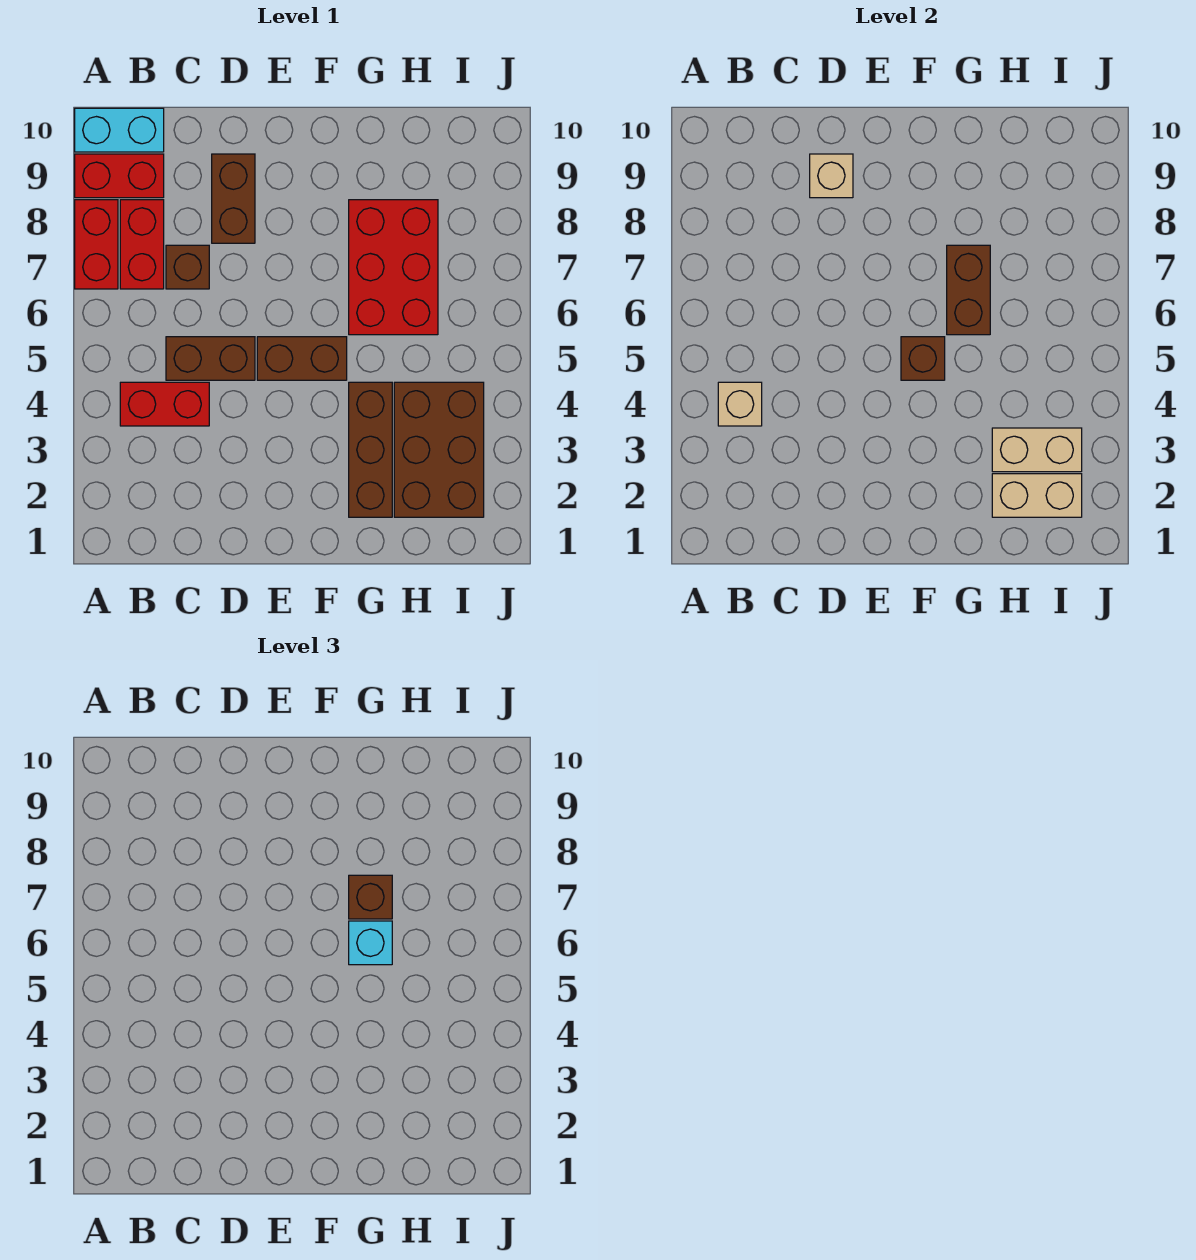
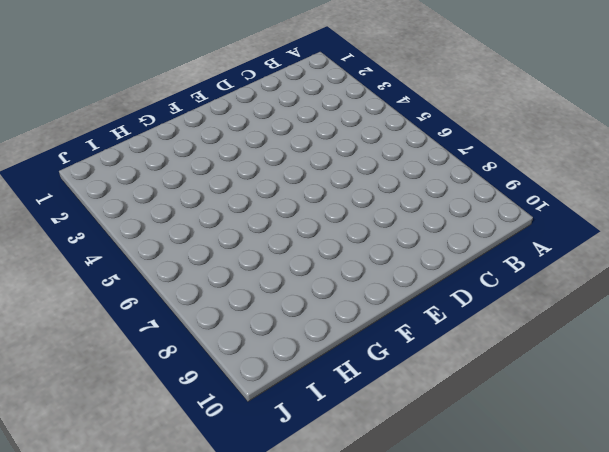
none -> red 1x2 brick [75,200,118,289]
none -> red 1x2 brick [75,154,164,198]
none -> cyan 1x2 brick [75,108,164,152]

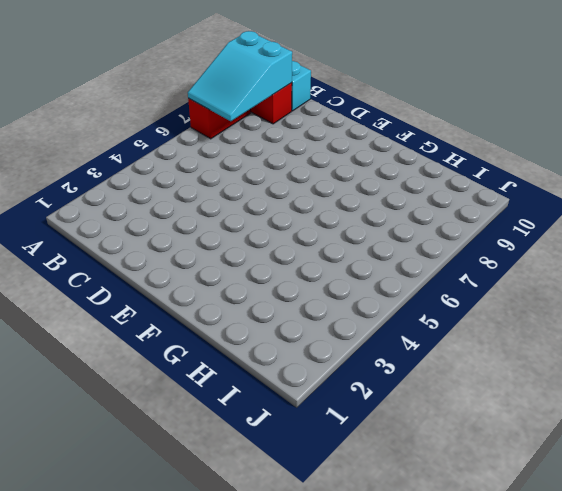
cyan 2x3 slope [188,31,292,121] -> none
none -> red 1x2 brick [120,382,209,426]
none -> red 1x2 brick [120,200,164,289]
none -> brown 1x2 brick [166,337,255,380]

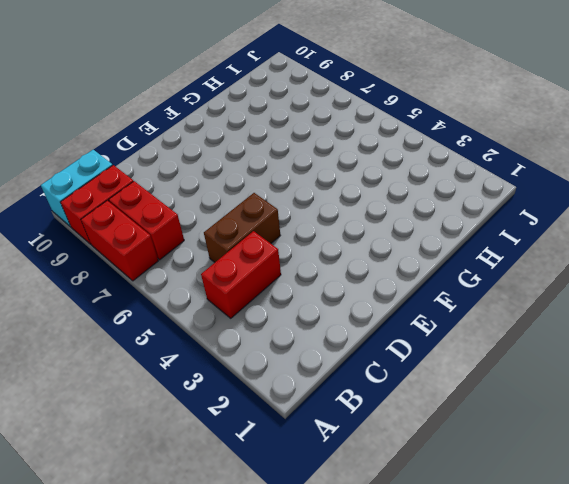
none -> brown 1x1 brick [166,245,209,289]
none -> brown 1x2 brick [212,154,255,243]
none -> brown 1x2 brick [257,337,347,380]

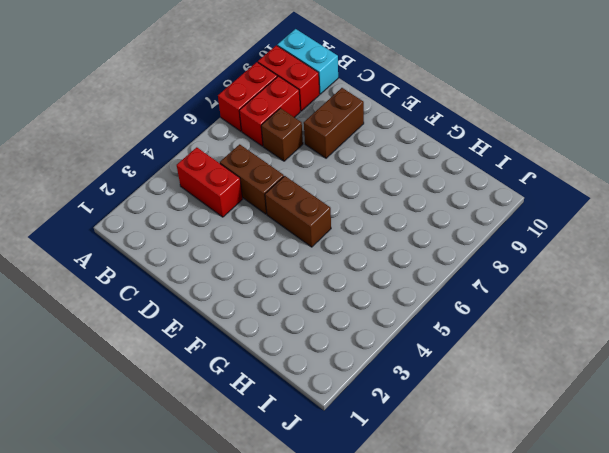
none -> brown 1x3 brick [349,382,392,517]
none -> red 2x3 brick [349,200,438,335]
none -> brown 2x3 brick [394,382,484,517]

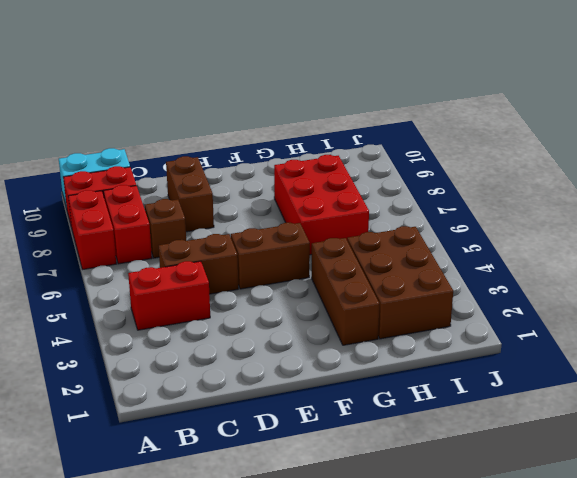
none -> tan 1x1 brick [718,382,762,426]
none -> tan 1x1 brick [810,154,853,198]
none -> brown 1x1 brick [901,337,945,380]

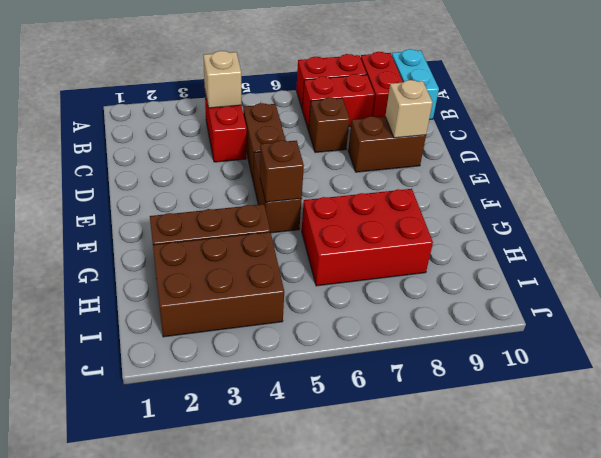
none -> brown 1x2 brick [947,245,990,335]
none -> tan 1x2 brick [992,474,1082,517]
none -> tan 1x2 brick [992,428,1082,472]

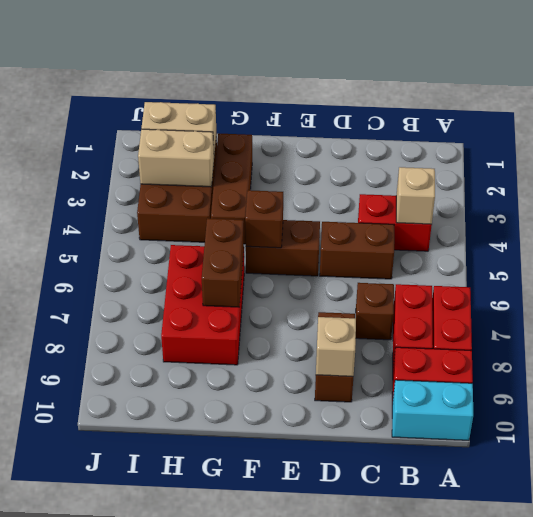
none -> cyan 1x1 brick [349,921,392,965]
none -> brown 1x1 brick [349,875,392,919]

